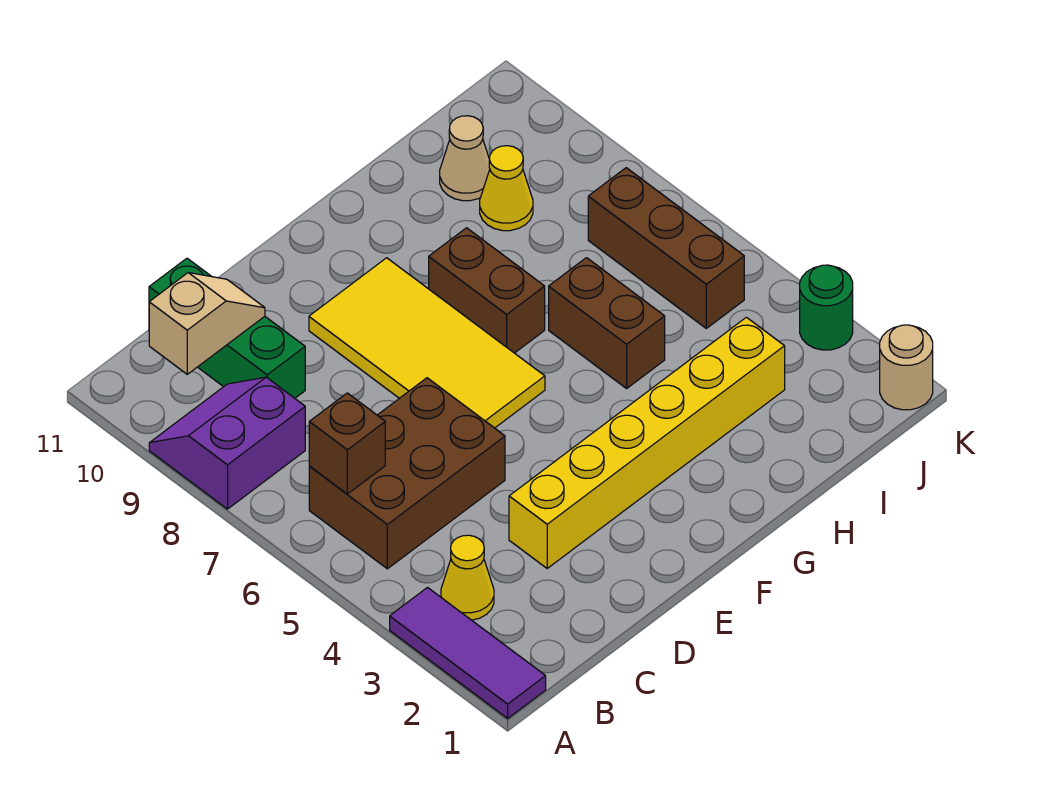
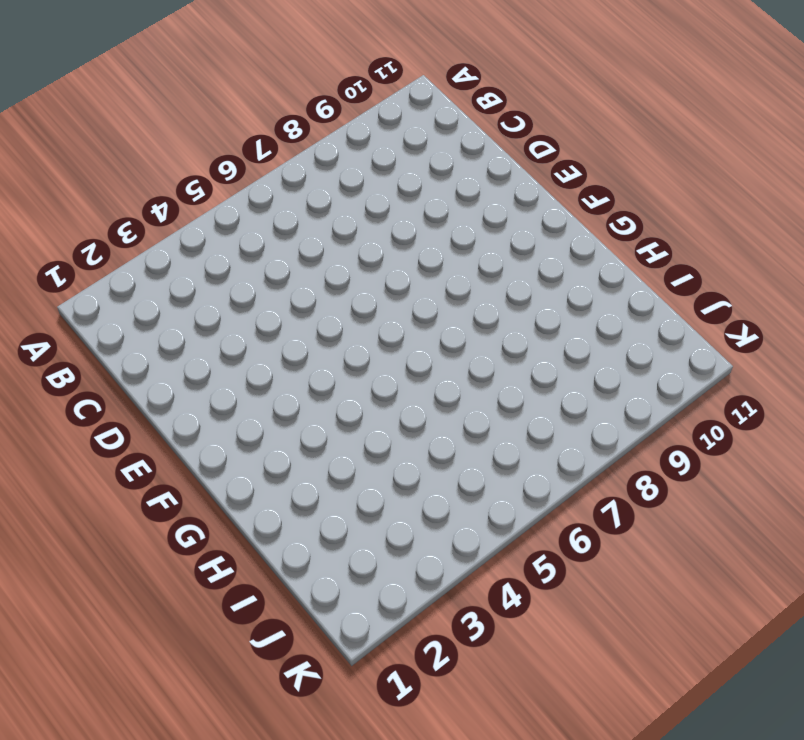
none -> purple 1x3 tile [390,588,546,718]
none -> purple 2x2 slope [149,377,305,509]
none -> yellow 1x1 cone [441,535,494,620]

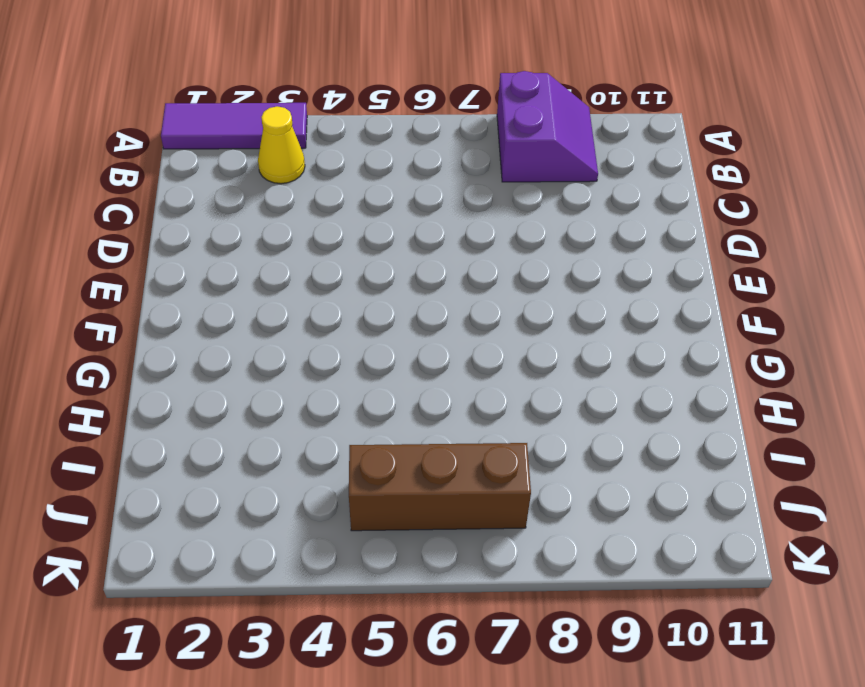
none -> brown 2x3 brick [309,378,505,569]
none -> green 1x3 brick [149,258,305,398]
none -> yellow 1x6 brick [509,317,785,568]

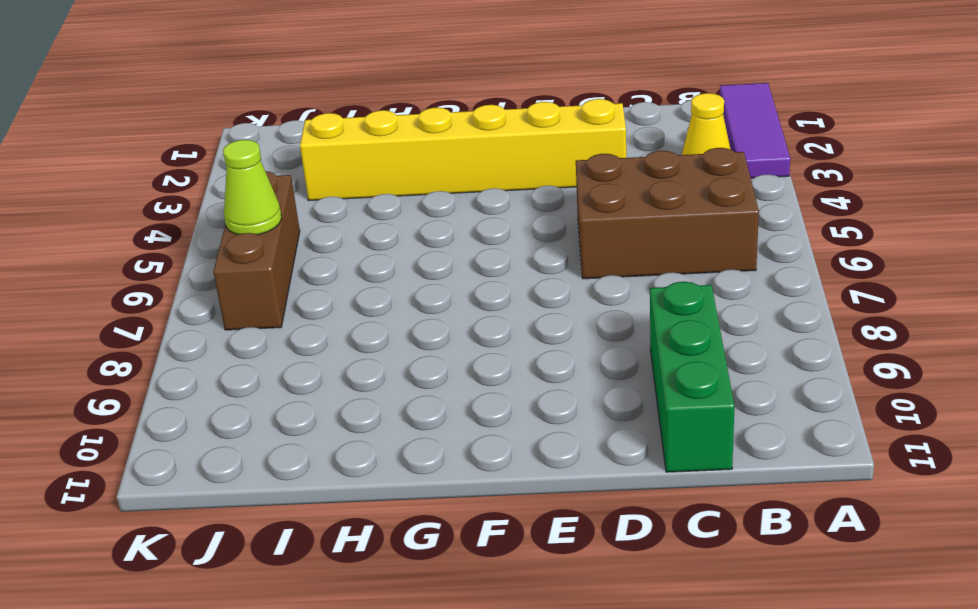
lime 1x1 cone [223,140,282,235] -> none
none -> purple 2x2 slope [149,377,305,509]
none -> yellow 2x4 tile [309,258,545,428]
none -> brown 1x2 brick [429,228,545,353]

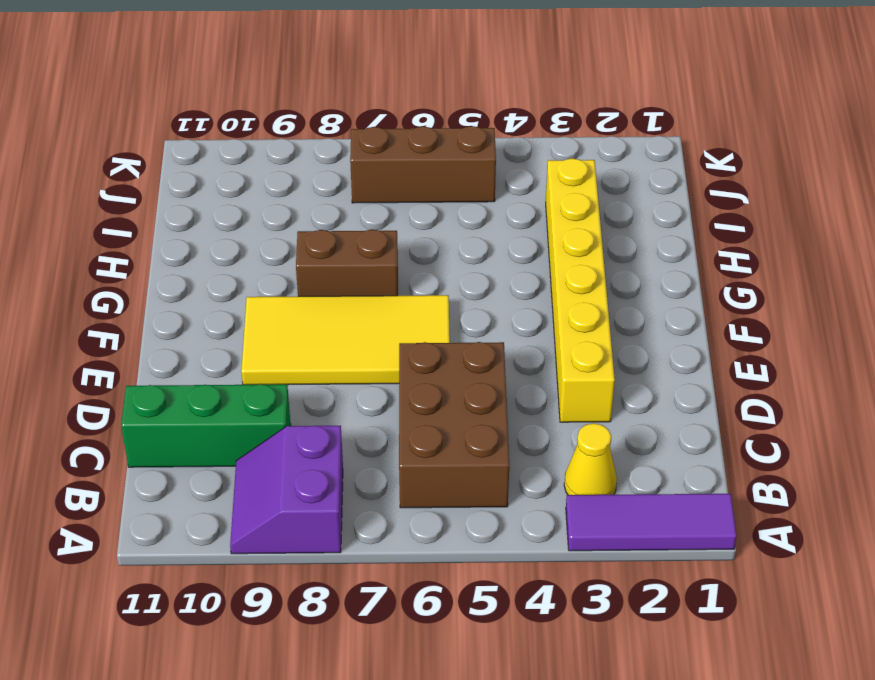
none -> brown 1x2 brick [549,258,665,388]
none -> yellow 1x1 cone [480,146,533,231]
none -> tan 1x1 cone [440,116,490,201]

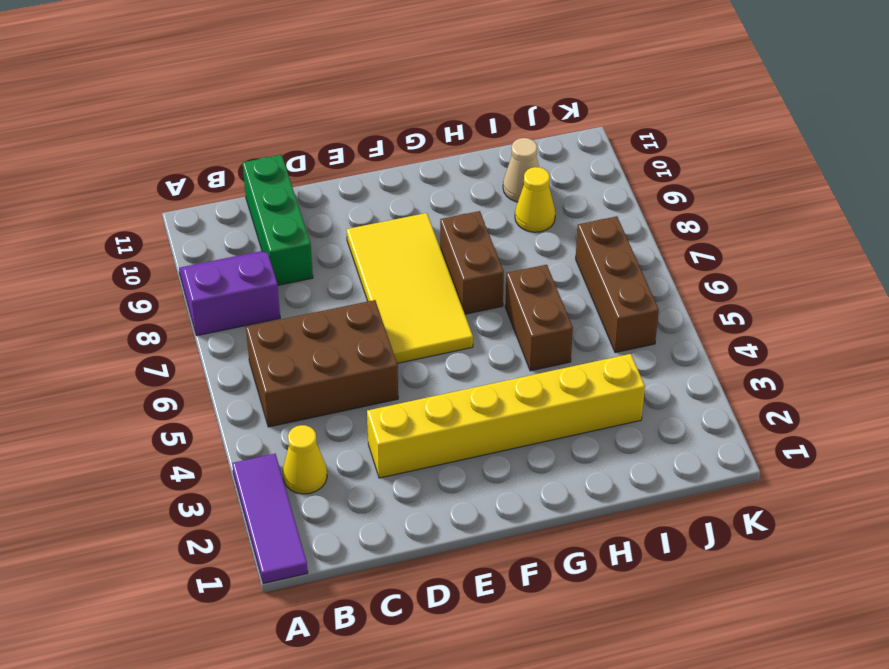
none -> tan 1x1 round brick [880,325,933,410]
none -> green 1x1 round brick [800,265,853,350]
none -> brown 1x1 brick [309,393,385,494]

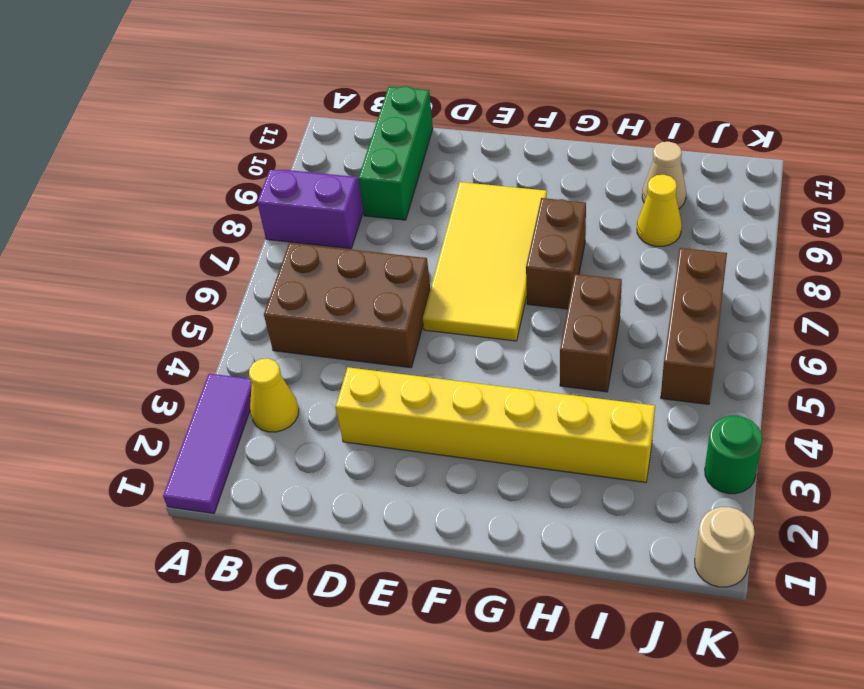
none -> brown 1x1 brick [309,393,385,494]
none -> tan 1x2 slope [149,273,265,374]

